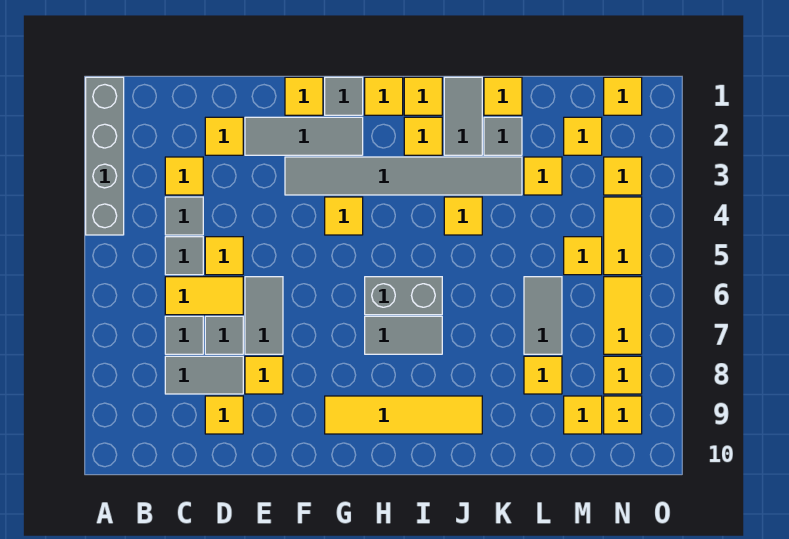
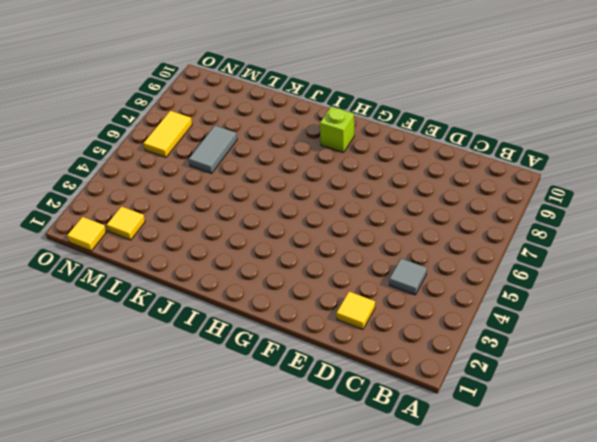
lime 1x1 brick [320,107,354,153] -> yellow 1x4 tile [325,396,482,434]
none -> grey 1x4 brick [86,77,124,235]
none -> yellow 1x1 tile [165,157,203,195]
none -> grey 1x1 tile [165,237,203,275]
none -> yellow 1x2 tile [165,277,243,315]

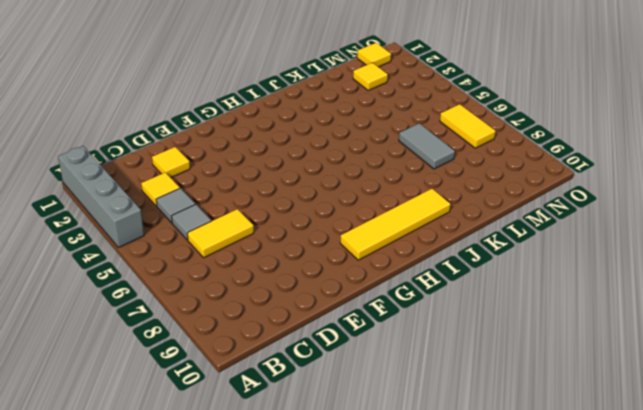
none -> grey 1x1 tile [165,316,203,354]
none -> grey 1x2 tile [165,356,243,394]
none -> yellow 1x1 tile [205,237,243,275]
none -> grey 1x1 tile [205,316,243,354]

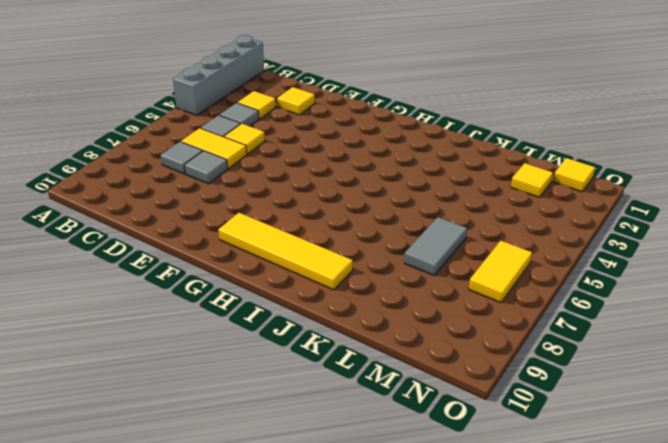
none -> grey 1x2 tile [165,356,243,394]
none -> yellow 1x1 tile [205,396,243,434]
none -> grey 1x3 tile [245,117,363,155]
none -> grey 1x2 tile [245,277,283,354]

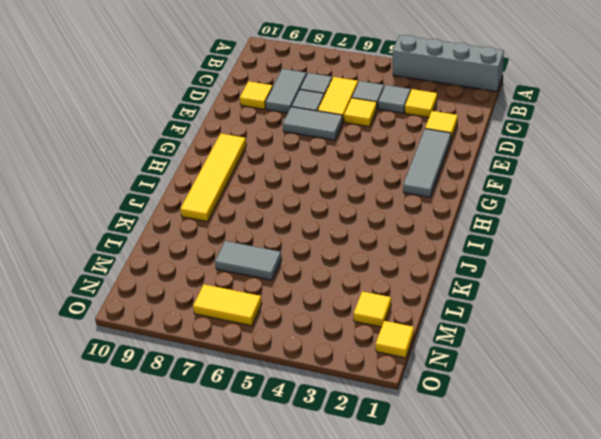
none -> yellow 1x1 tile [245,356,283,394]
none -> yellow 1x1 tile [285,77,323,115]
none -> grey 1x6 tile [285,157,522,195]
none -> grey 1x1 tile [325,77,363,115]

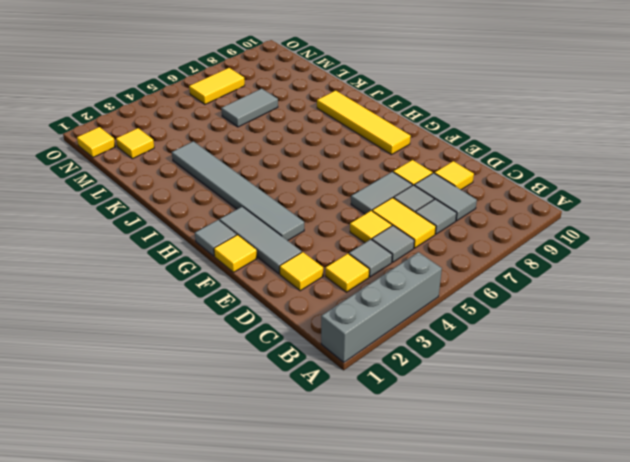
none -> yellow 1x1 tile [325,197,363,235]
none -> yellow 1x1 tile [365,77,403,115]
none -> grey 1x2 brick [365,277,442,315]
none -> grey 1x2 tile [365,316,442,354]

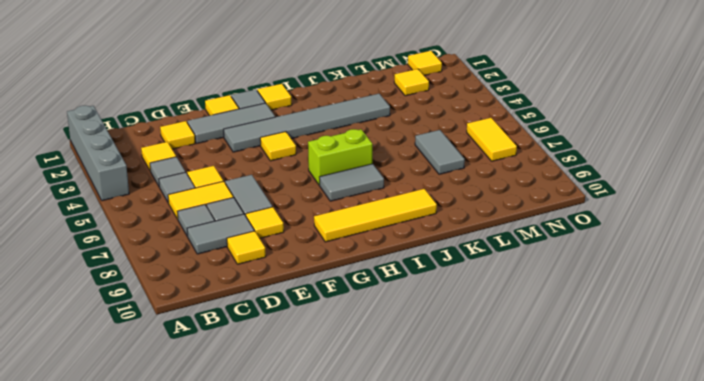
lime 1x2 brick [308,129,372,185] -> grey 1x2 brick [365,277,442,315]
none -> yellow 1x1 tile [404,77,442,115]
none -> yellow 1x1 tile [404,117,442,155]
none -> grey 1x2 tile [444,77,482,155]
none -> yellow 1x1 tile [444,197,482,235]

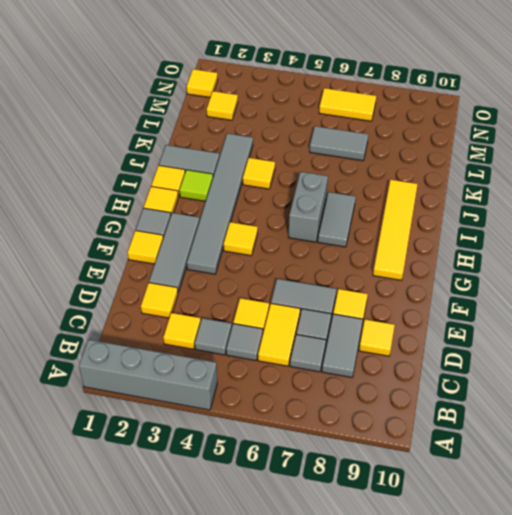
lime 1x1 tile [180,170,213,201] -> yellow 1x1 tile [404,117,442,155]
none -> yellow 1x1 tile [484,77,522,115]
none -> grey 1x1 tile [484,117,522,155]
none -> yellow 1x1 tile [524,157,562,195]
none -> yellow 1x1 tile [524,356,562,394]

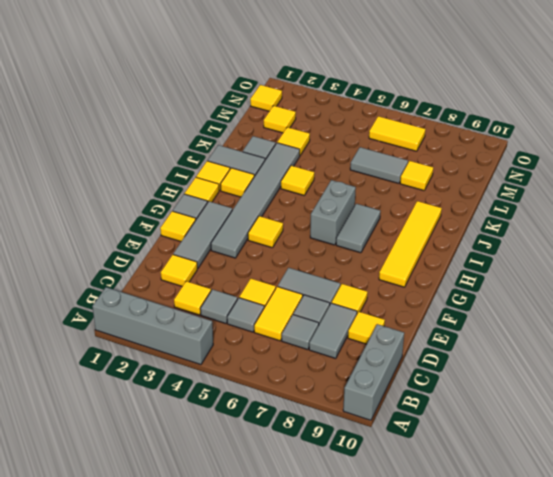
grey 1x3 brick [343,324,404,420] -> none
none -> yellow 1x1 tile [484,77,522,115]
none -> yellow 1x1 tile [564,237,602,275]
none -> yellow 1x1 tile [564,396,602,434]
none -> yellow 1x1 tile [604,157,642,195]

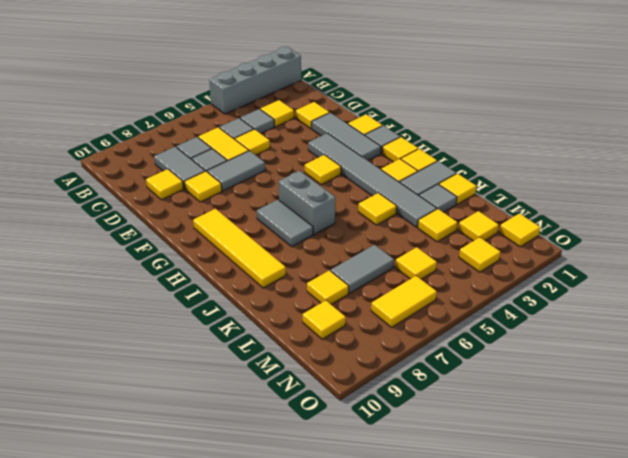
none -> yellow 1x2 tile [604,197,642,275]
none -> yellow 1x1 tile [604,356,642,394]
none -> yellow 1x1 tile [604,396,642,434]

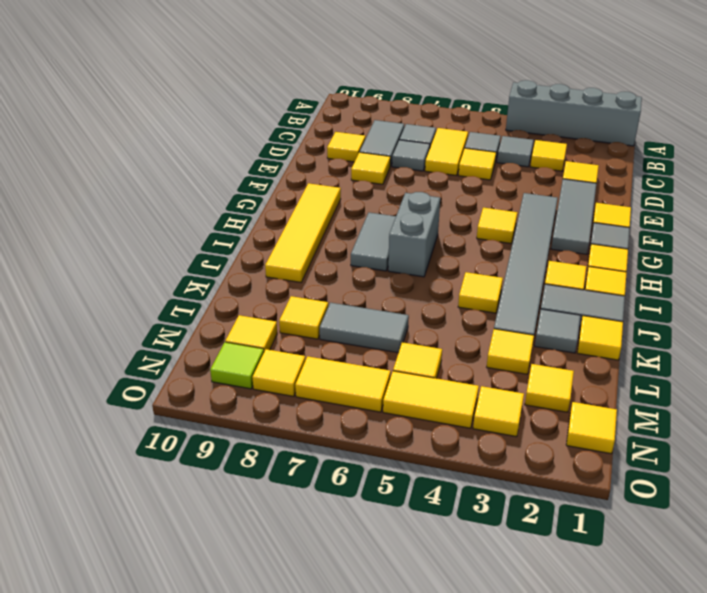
lime 1x1 tile [210,342,264,389] -> yellow 1x1 tile [604,396,642,434]
none -> grey 1x2 tile [245,277,283,354]

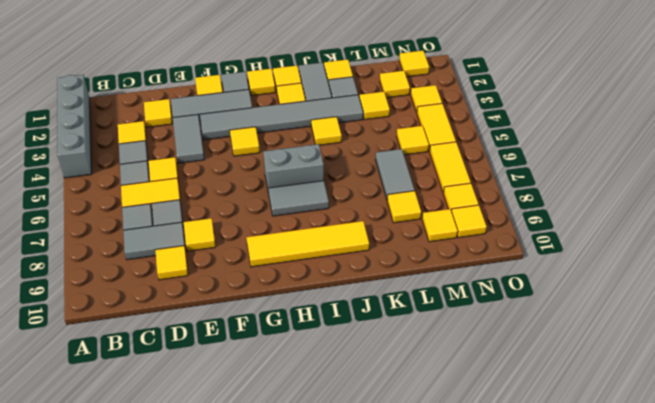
grey 1x2 tile [173,114,204,163] -> grey 1x2 tile moved to [245,277,283,354]

